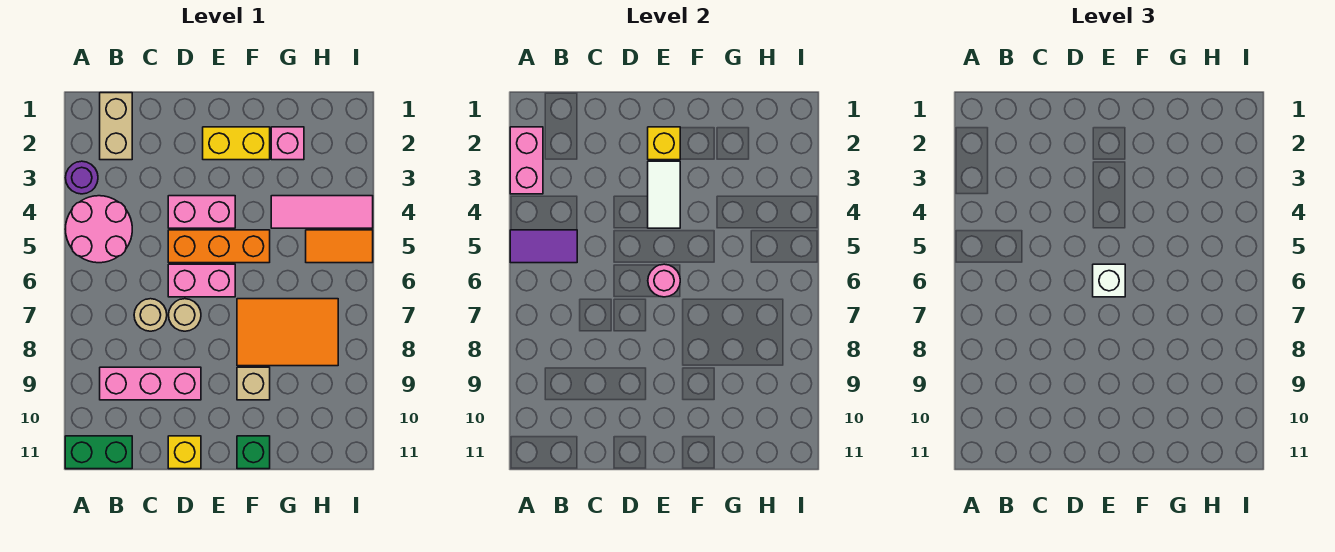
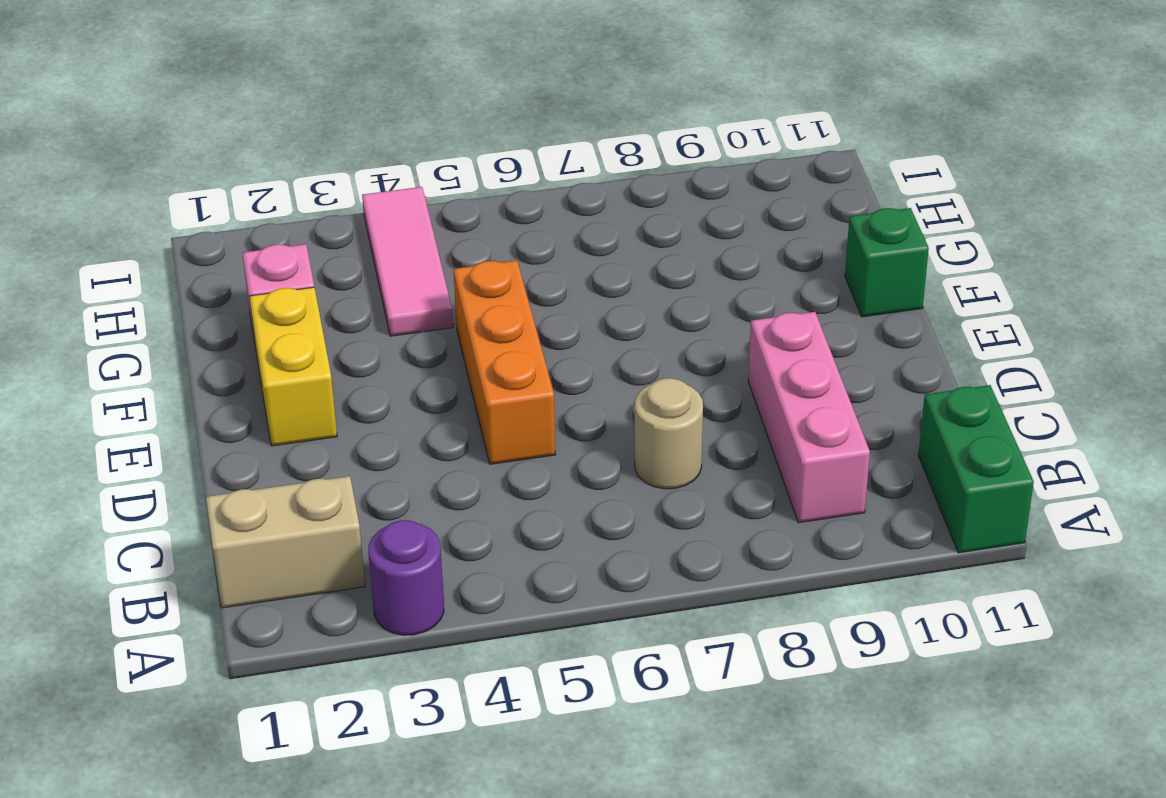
none -> pink 2x2 round brick [65,196,132,263]
none -> pink 1x2 brick [168,196,235,228]
none -> pink 1x2 brick [168,264,235,297]

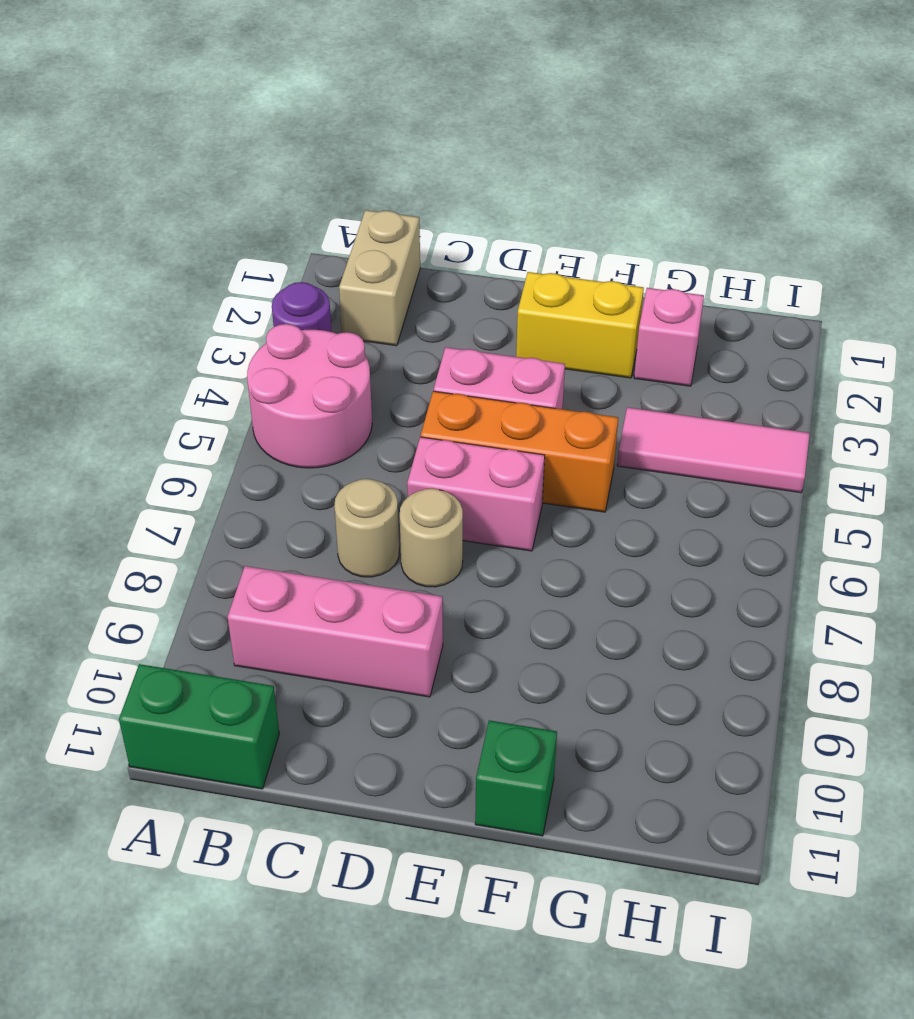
none -> yellow 1x1 brick [168,436,201,469]
none -> orange 2x3 tile [237,299,338,366]
none -> tan 1x1 brick [237,367,270,400]

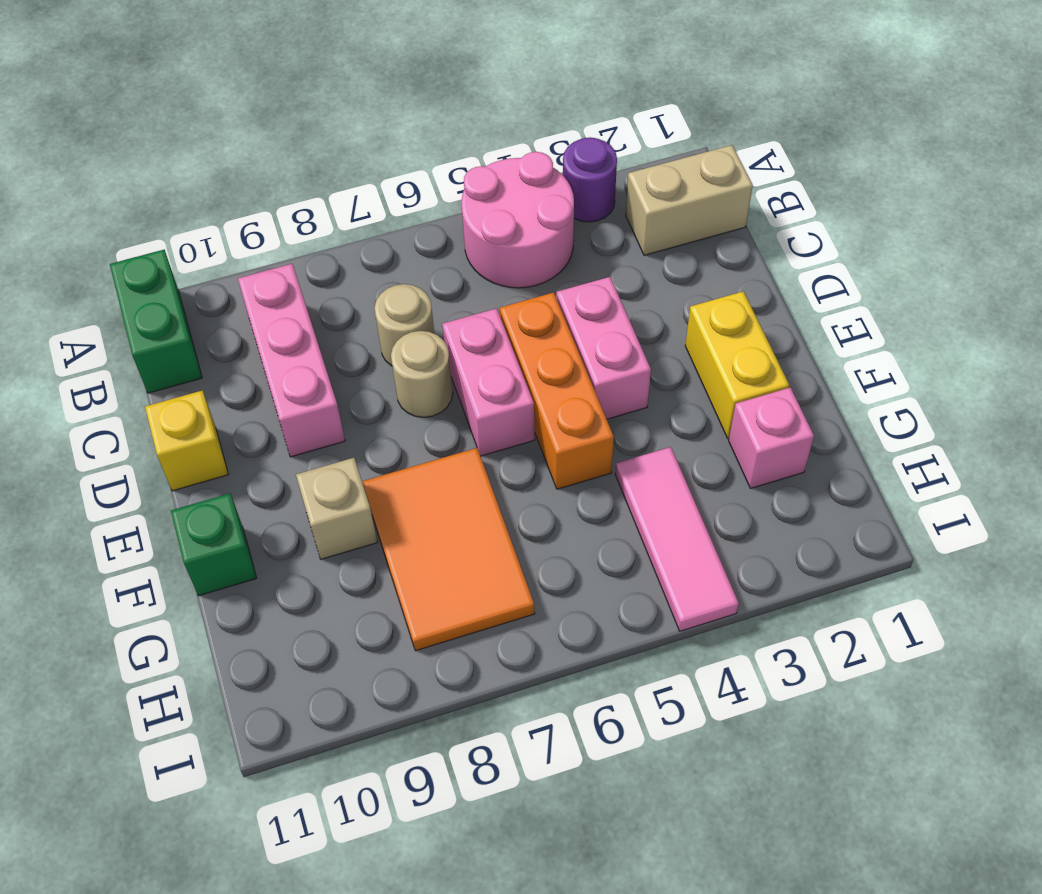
none -> orange 1x2 tile [306,230,373,263]
none -> pink 1x2 brick [510,127,543,194]
none -> purple 1x2 tile [510,230,577,263]

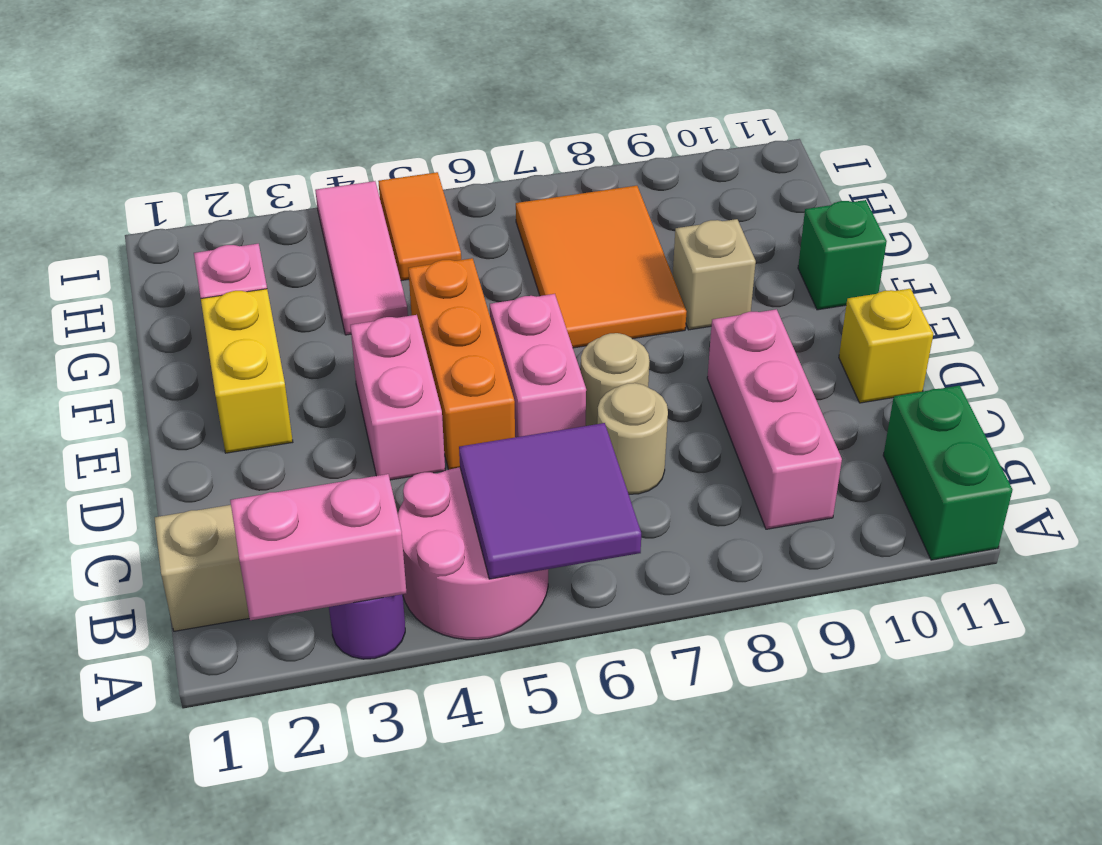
purple 2x2 tile [459,423,641,579] -> purple 1x2 tile [510,230,577,263]
none -> yellow 1x1 brick [648,127,680,160]
none -> white 1x2 tile [648,161,680,228]
none -> pink 1x1 round brick [648,264,680,297]

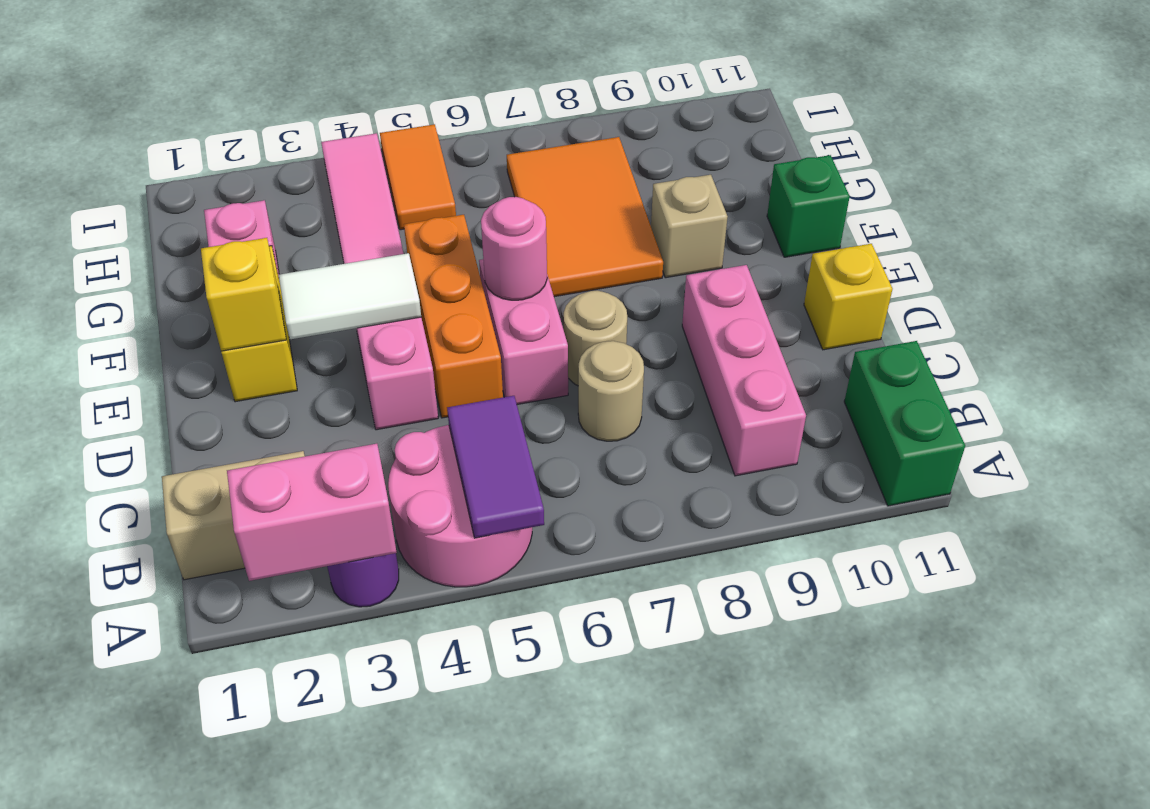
none -> white 1x1 brick [1093,264,1125,297]

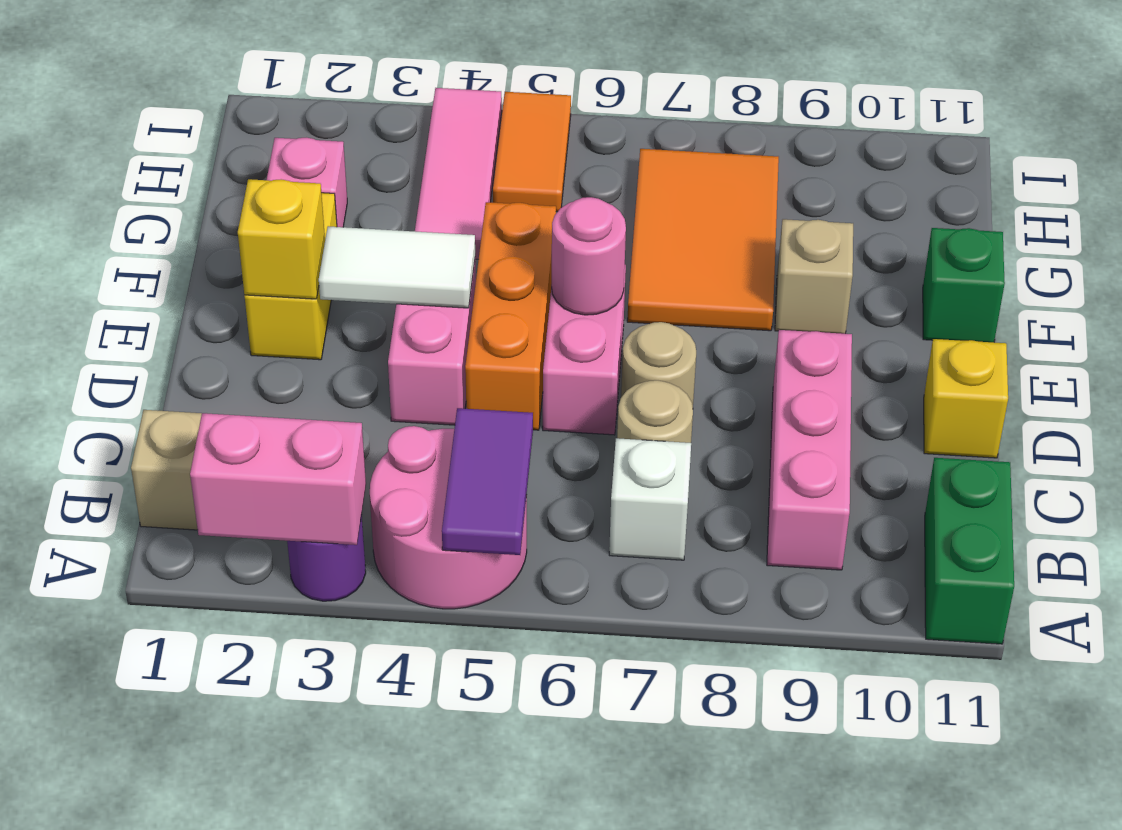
white 1x1 brick [609,438,691,560] -> white 1x1 brick moved to [1093,264,1125,297]

